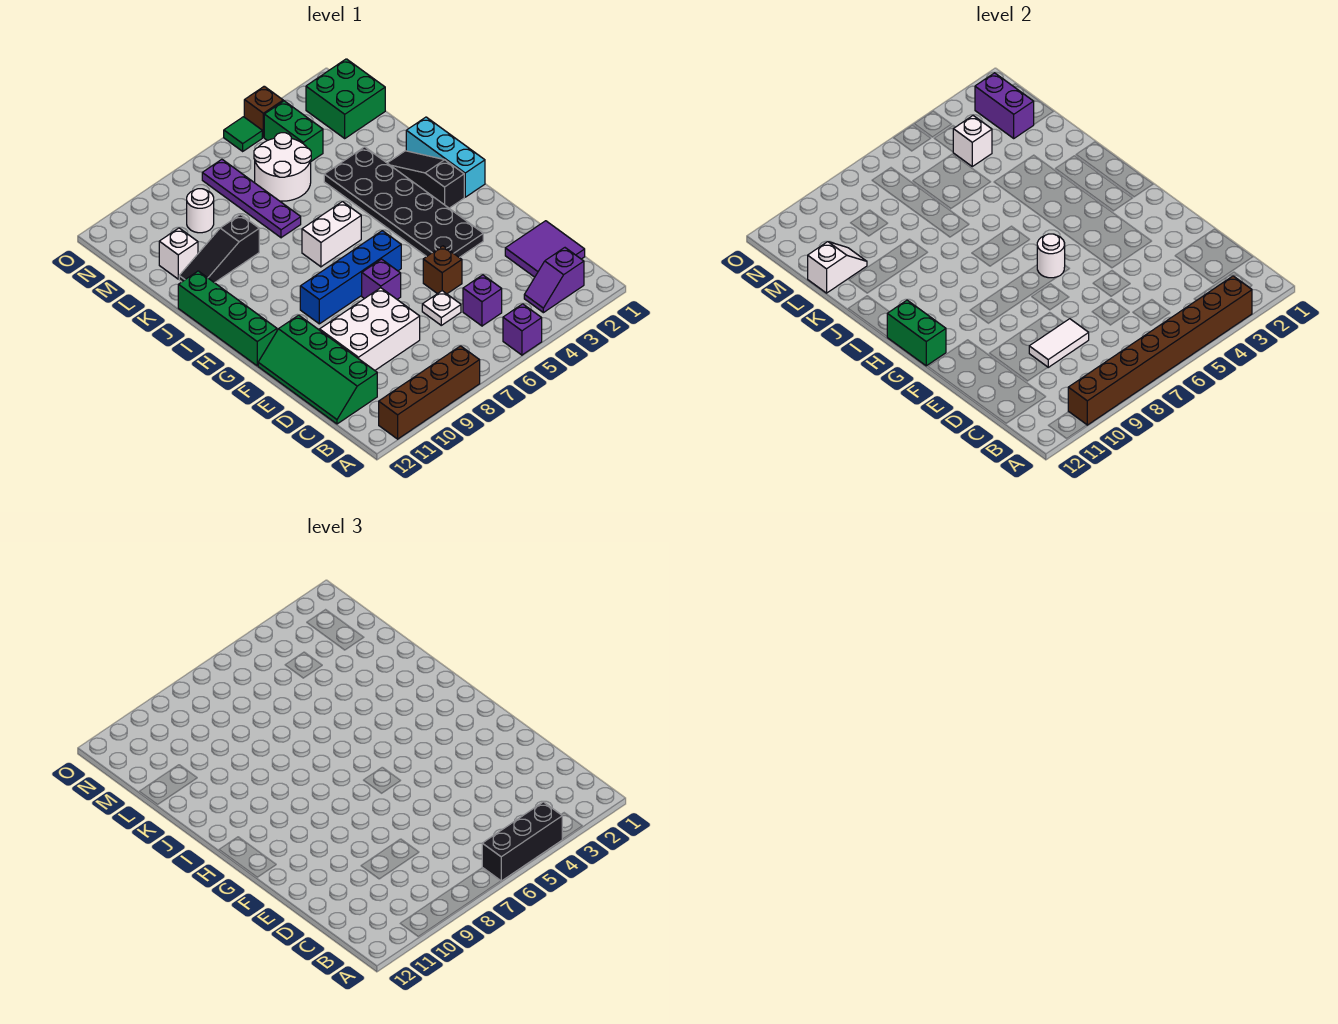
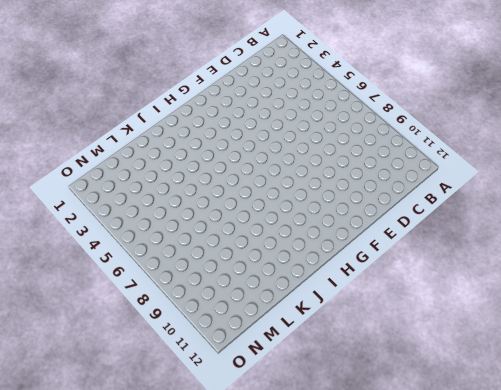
none -> purple 1x1 brick [503,304,542,355]
none -> brown 1x4 brick [379,346,480,439]
none -> purple 1x2 slope [524,248,584,313]
none -> purple 2x2 tile [505,221,585,277]

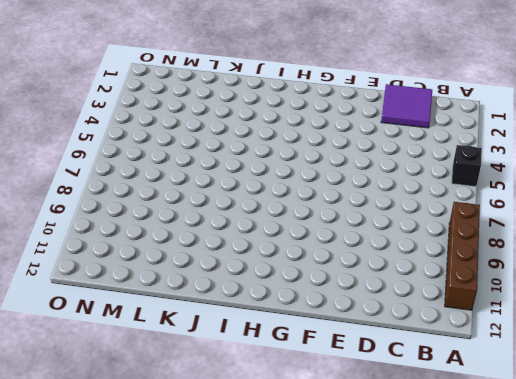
black 1x1 brick [452,145,482,187] -> purple 1x1 brick [503,304,542,355]
none -> purple 1x2 slope [524,248,584,313]
none -> purple 1x1 brick [463,275,502,326]
none -> green 2x4 slope [258,315,377,424]
none -> white 1x1 plate [422,291,461,325]

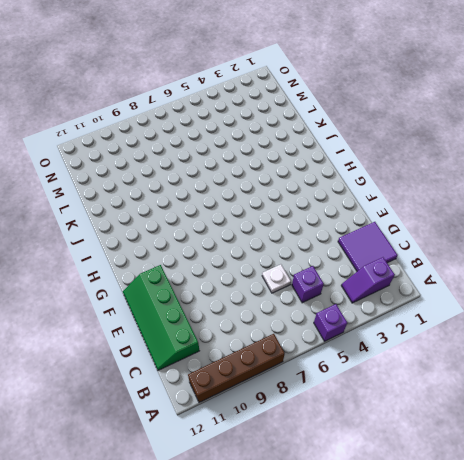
none -> white 2x3 brick [320,288,420,370]
none -> brown 1x1 brick [423,246,462,294]
none -> black 2x6 plate [324,147,483,257]
none -> purple 1x1 brick [362,259,401,299]

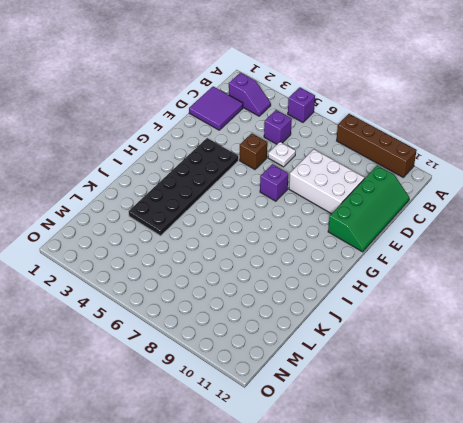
none -> blue 1x4 brick [300,231,401,324]
none -> green 1x4 brick [178,271,277,366]
none -> cyan 1x3 brick [406,117,485,197]
none -> black 1x3 slope [388,151,464,208]

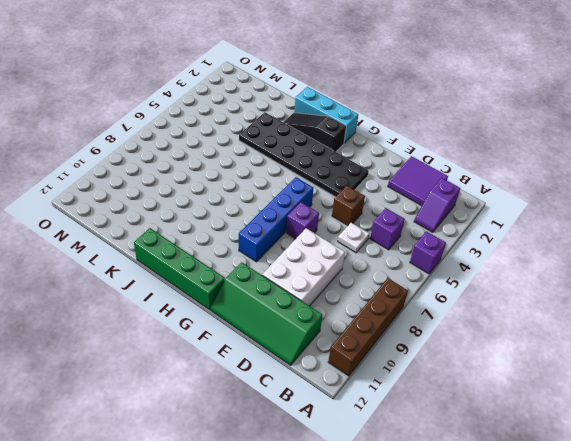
none -> white 1x2 brick [302,202,361,267]
none -> purple 1x4 plate [202,159,301,238]
none -> black 1x3 slope [179,215,259,283]
none -> white 2x2 round brick [254,133,311,201]

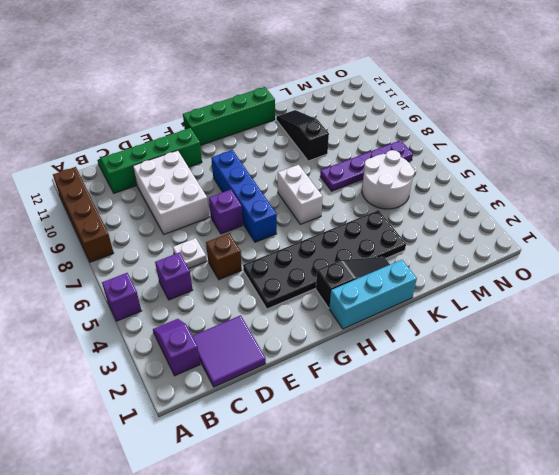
none -> white 1x1 brick [159,228,198,279]
none -> green 2x2 brick [306,59,385,138]
none -> green 1x2 brick [264,101,323,161]
none -> white 1x1 round brick [187,189,214,233]

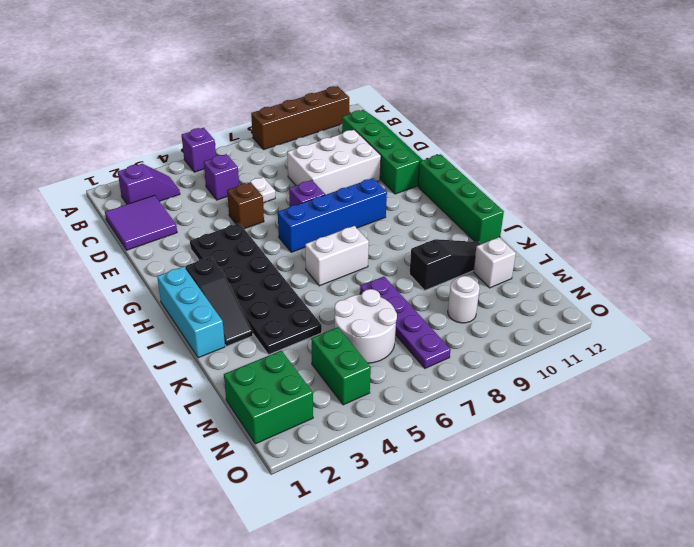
none -> brown 1x1 brick [244,86,283,137]
none -> green 1x1 tile [224,117,262,151]
none -> brown 1x8 brick [1068,276,1252,425]
none -> white 1x2 tile [1029,319,1089,367]

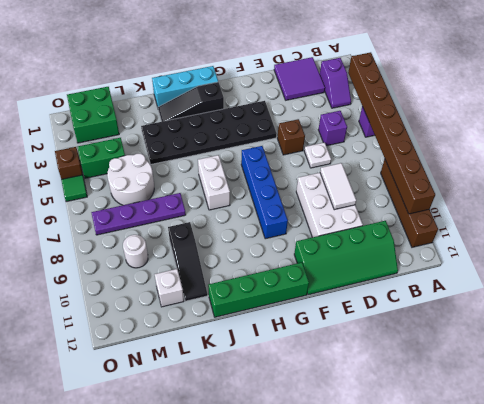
none -> purple 1x1 brick [362,259,401,299]
none -> white 1x1 round brick [1037,234,1065,278]
none -> green 1x2 brick [887,300,946,366]
none -> white 1x2 slope [808,242,867,293]

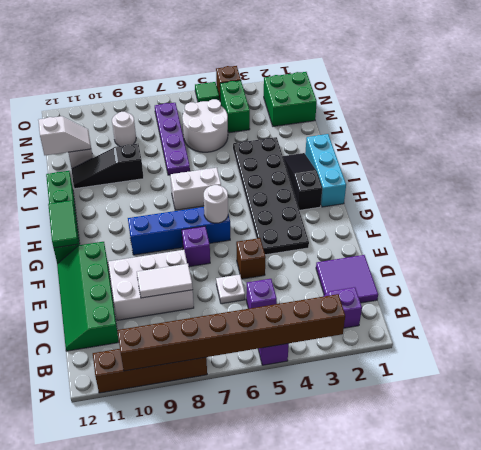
green 1x2 tile [48,200,78,248] -> green 1x2 brick [887,300,946,366]
none -> purple 1x2 brick [975,73,1034,138]
none -> white 1x1 brick [953,116,992,166]
none -> black 1x3 brick [482,802,562,881]

